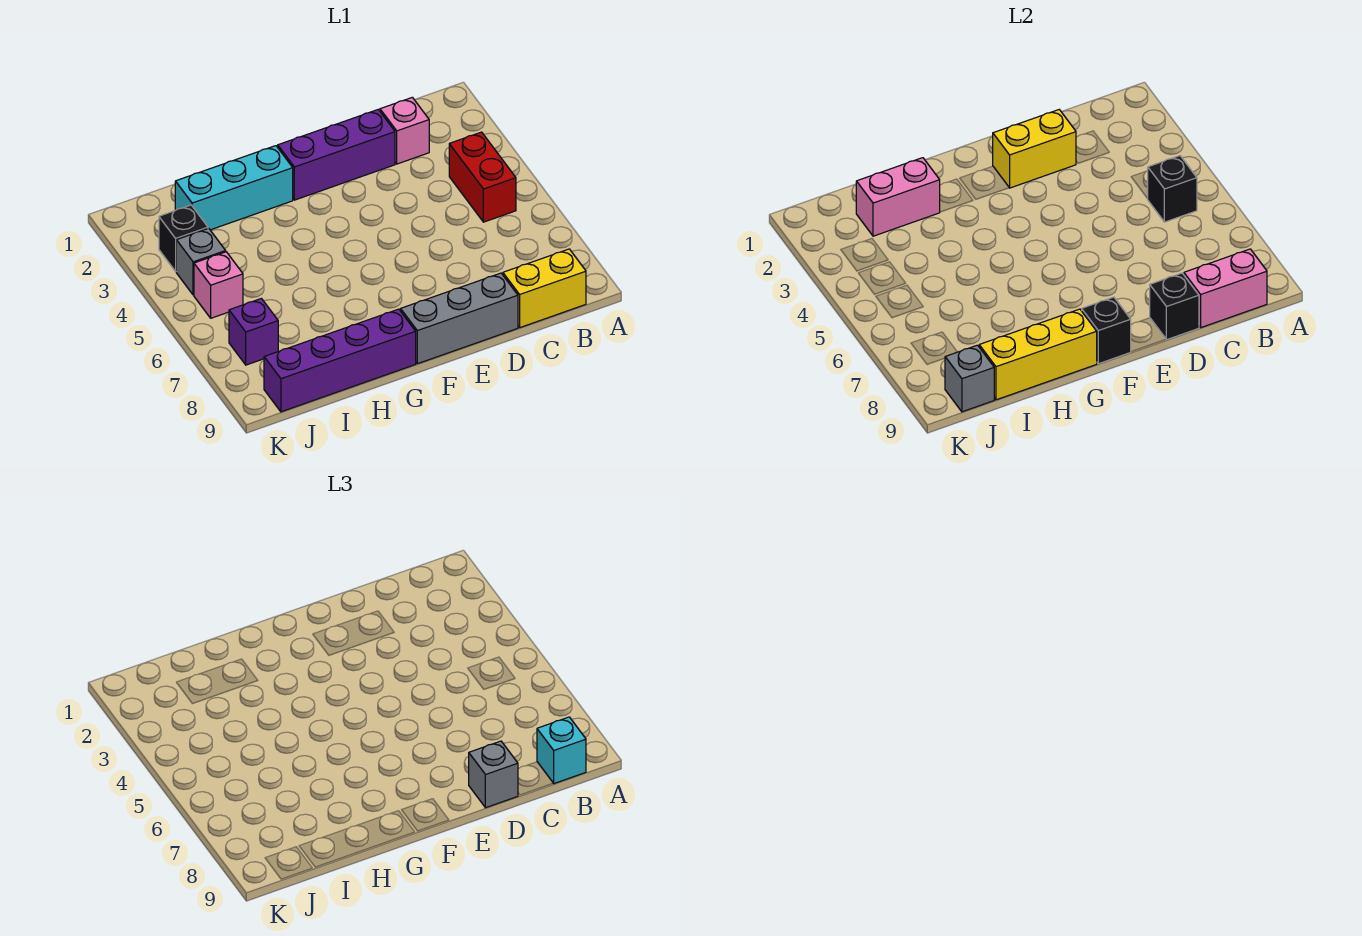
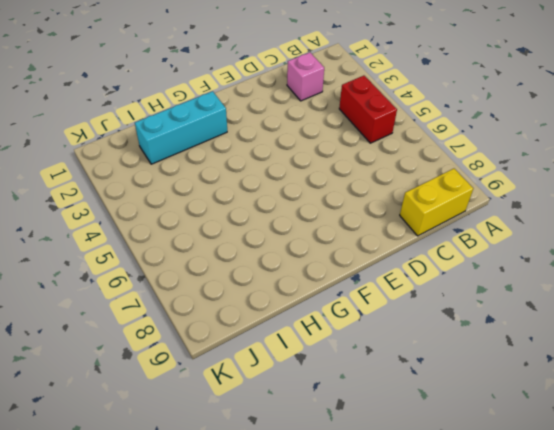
none -> purple 1x3 brick [278,110,395,200]
none -> grey 1x3 brick [401,273,518,364]
none -> purple 1x4 brick [264,309,416,412]

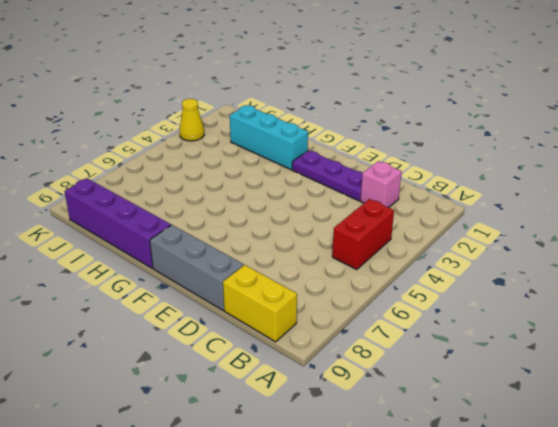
purple 1x3 plate [292,150,363,201] -> purple 1x3 brick [278,110,395,200]
yellow 1x1 cone [180,99,204,141] -> none
none -> black 1x1 brick [159,205,208,271]
none -> grey 1x1 brick [176,228,226,295]
none -> pink 1x1 brick [194,252,243,318]

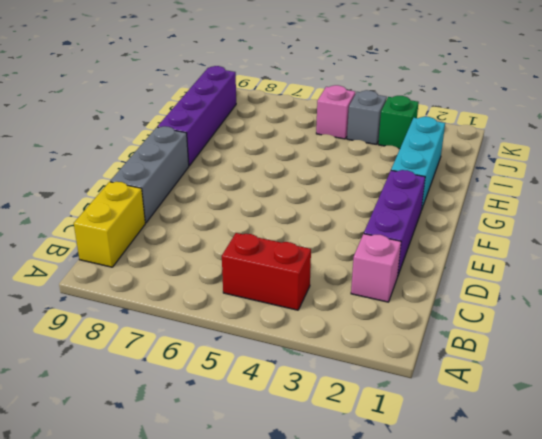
green 1x1 brick [378,96,419,149] -> black 1x1 brick [159,205,208,271]
none -> purple 1x1 brick [229,299,278,365]
none -> black 1x1 brick [1147,156,1197,222]
none -> pink 1x2 brick [1184,249,1267,327]

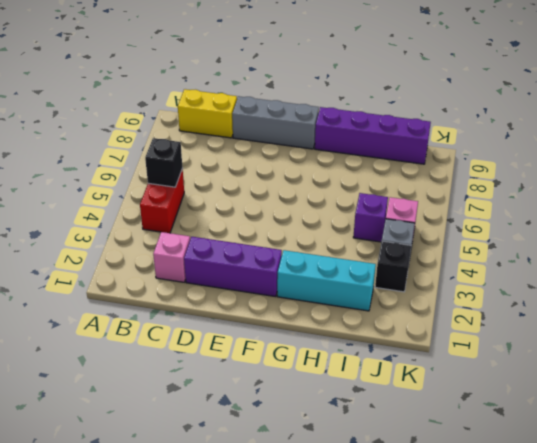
purple 1x1 brick [353,193,388,242] -> purple 1x1 brick moved to [229,299,278,365]
none -> pink 1x2 brick [1184,249,1267,327]
none -> yellow 1x2 brick [993,110,1076,188]
none -> black 1x1 brick [1150,273,1199,340]

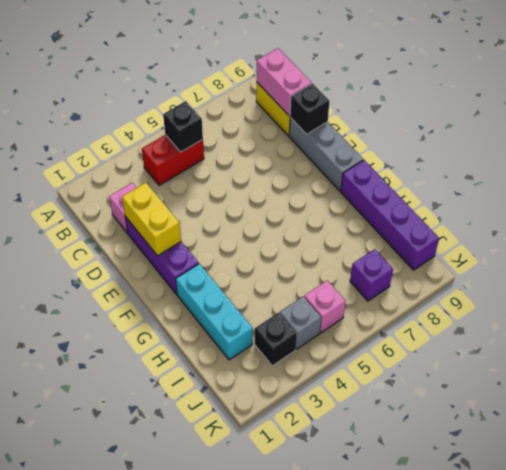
none -> black 1x1 brick [1082,297,1131,364]
none -> yellow 1x3 brick [979,309,1097,400]
none -> pink 1x2 brick [856,158,940,236]

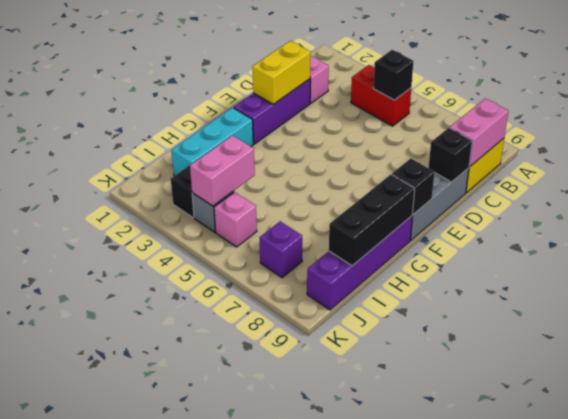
black 1x3 brick [329,174,415,266] -> yellow 1x3 brick [979,309,1097,400]
pink 1x2 brick [190,135,255,206] -> pink 1x2 brick moved to [856,158,940,236]
none -> grey 1x1 brick [945,345,994,412]
none -> cyan 1x1 brick [537,717,586,784]
none -> grey 1x1 brick [469,741,518,808]

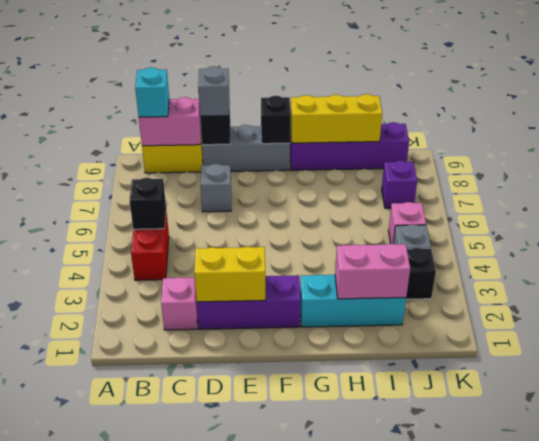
grey 1x1 brick [201,164,231,212] -> grey 1x1 brick moved to [945,345,994,412]

